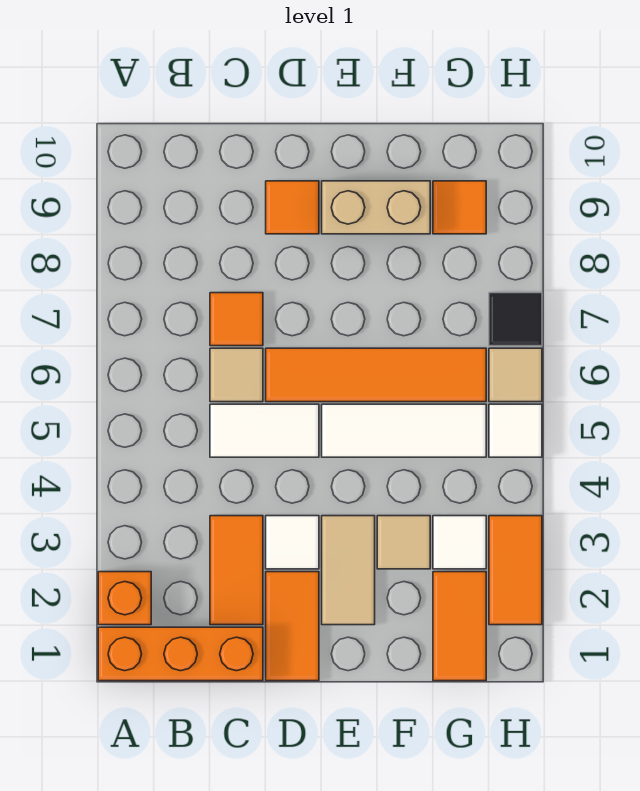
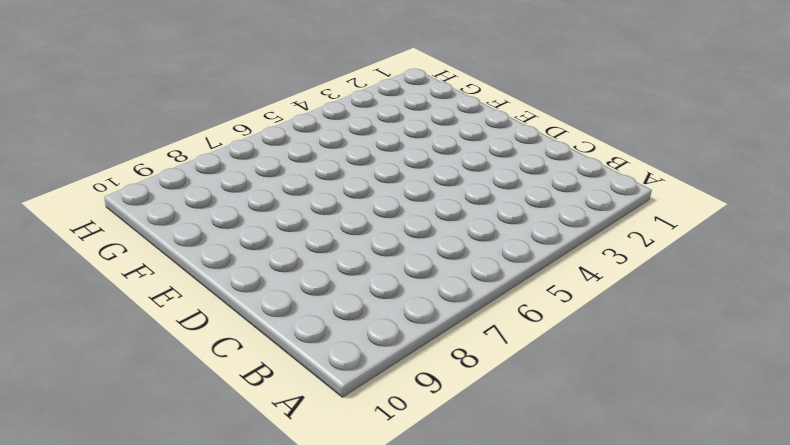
none -> orange 1x3 brick [98,627,263,681]
none -> orange 1x1 brick [98,572,151,625]
none -> orange 1x2 tile [210,516,263,625]

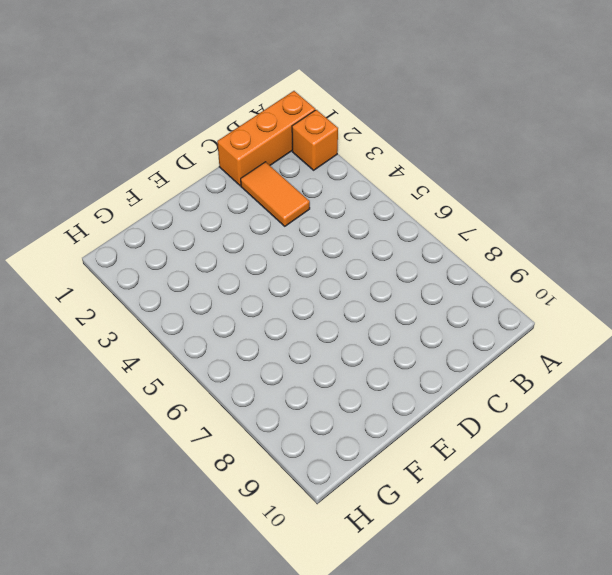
none -> white 1x2 tile [210,404,319,457]
none -> tan 1x1 tile [210,348,263,402]
none -> orange 1x1 tile [210,293,263,346]

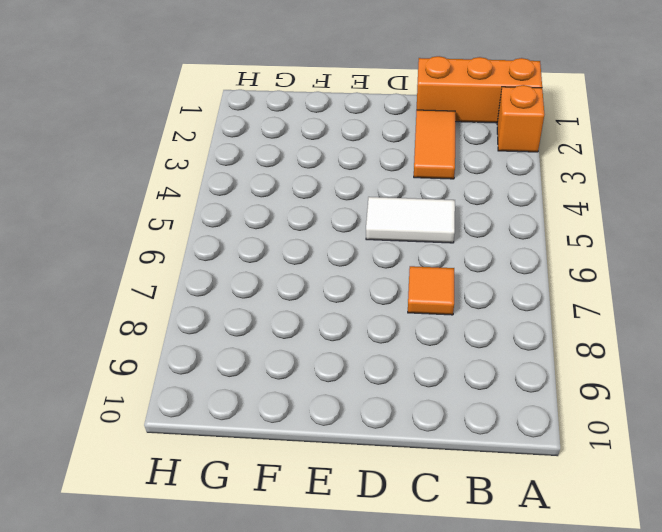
none -> tan 1x1 tile [210,348,263,402]
none -> orange 1x2 tile [266,572,319,681]
none -> white 1x1 tile [266,516,319,569]

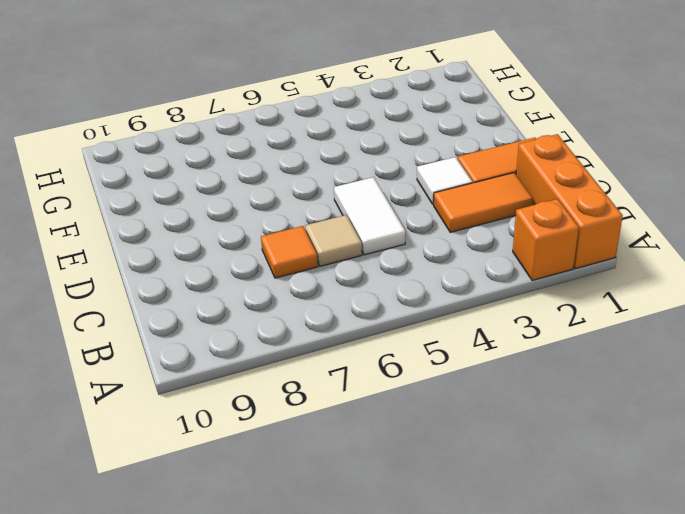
none -> orange 1x4 tile [266,348,486,402]
none -> orange 1x1 tile [266,181,319,234]
none -> tan 1x2 tile [322,516,375,625]

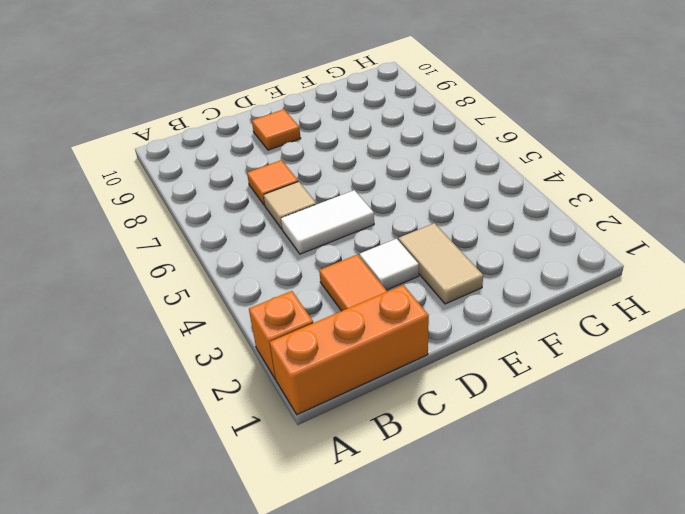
none -> orange 1x2 tile [266,572,319,681]
none -> orange 1x4 tile [266,348,486,402]
none -> white 1x3 tile [322,404,486,457]

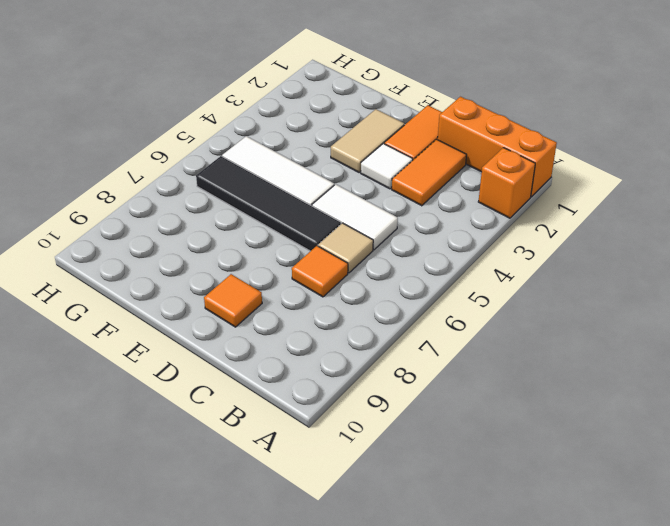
black 1x4 tile [196,156,341,251] -> orange 1x4 tile [266,348,486,402]
none -> tan 1x2 brick [322,181,430,234]
none -> tan 1x1 tile [377,516,430,569]
none -> orange 1x2 tile [433,572,486,681]

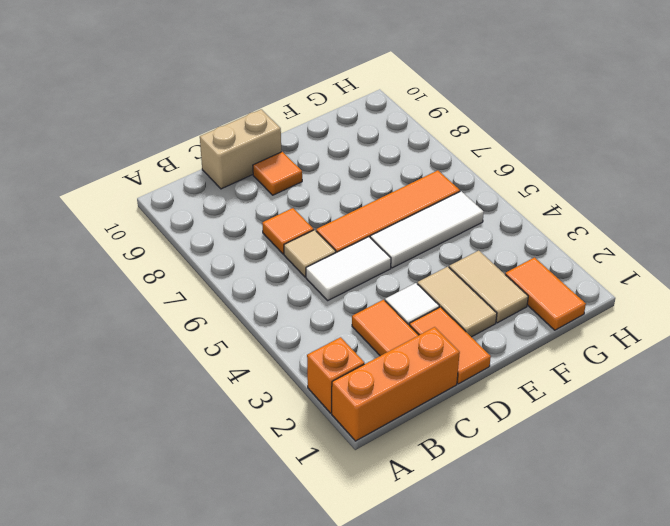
tan 1x2 brick [200,109,281,189] -> tan 1x2 brick moved to [322,181,430,234]
tan 1x2 tile [449,251,528,323] -> tan 1x1 tile [377,516,430,569]
none -> white 1x1 tile [433,516,486,569]
none -> orange 1x1 tile [433,181,486,234]
none -> orange 1x2 tile [489,516,542,625]

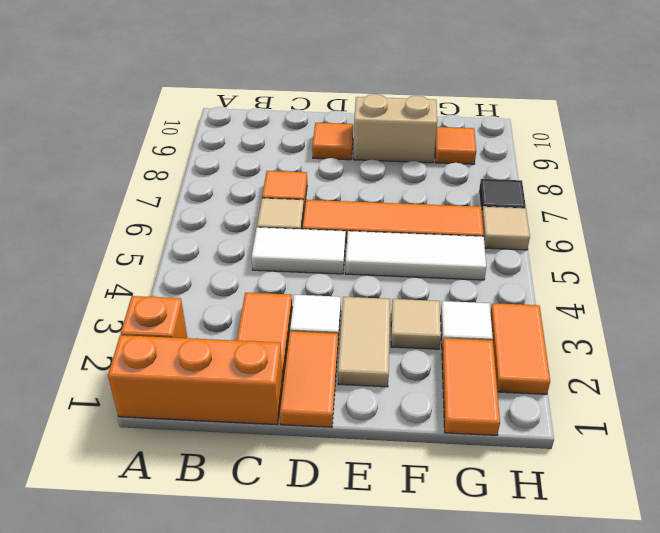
none -> white 1x1 tile [489,404,542,457]

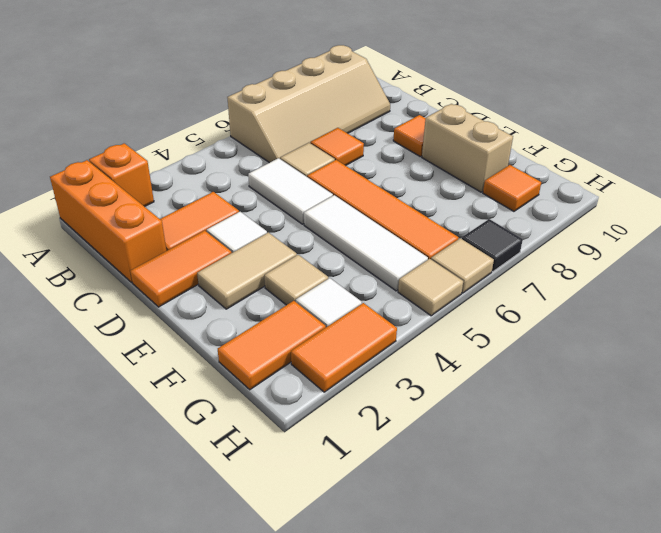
tan 2x4 slope [227,45,390,163] -> none
tan 1x1 tile [398,259,463,316] -> white 1x1 tile [489,404,542,457]

